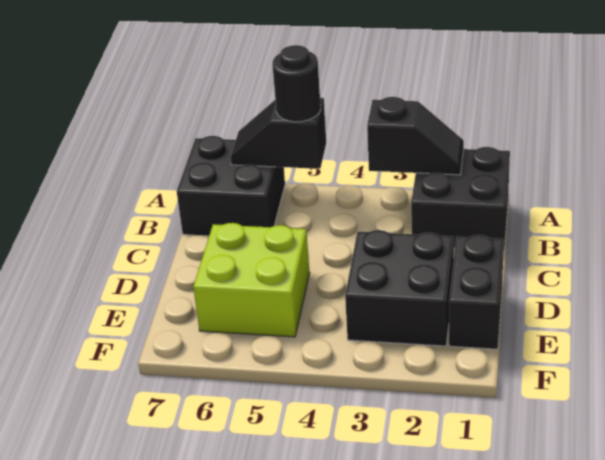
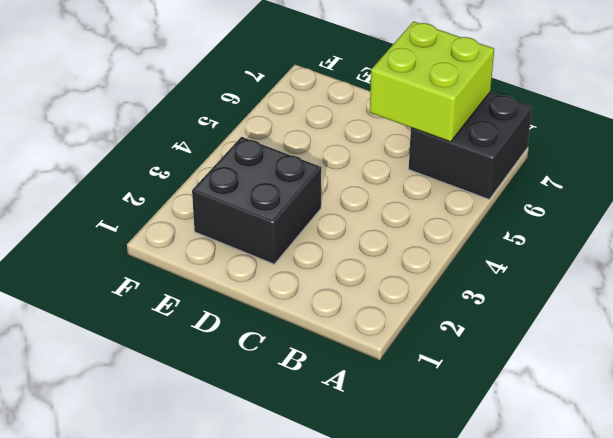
lime 2x2 brick [370,21,494,142] -> lime 2x2 brick moved to [193,223,310,337]
none -> black 2x2 brick [411,147,510,251]
none -> black 1x2 brick [449,235,504,349]

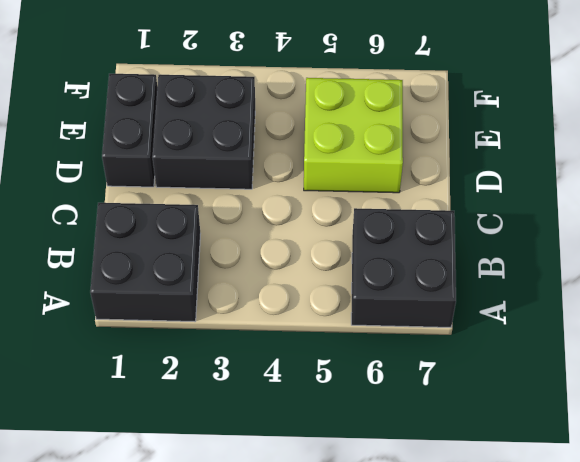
none -> black 1x2 slope [367,97,464,175]
none -> black 1x2 slope [231,98,326,169]

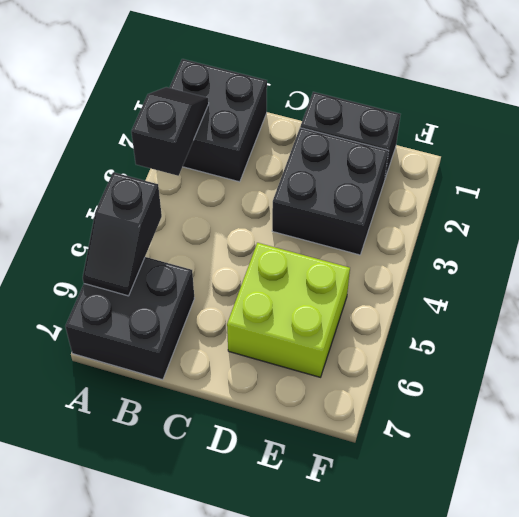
none -> black 1x1 round brick [272,45,321,122]

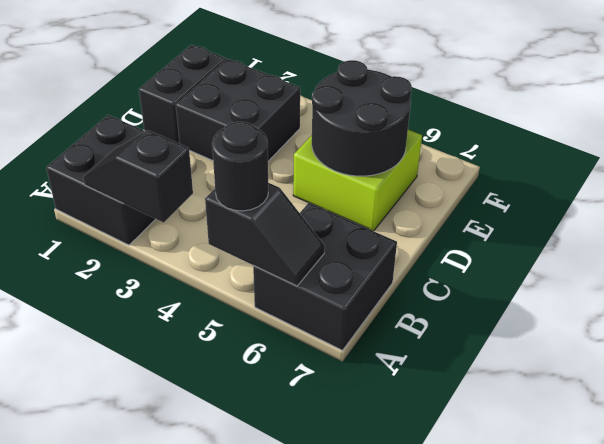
black 2x2 round brick [312,60,412,176] -> none

